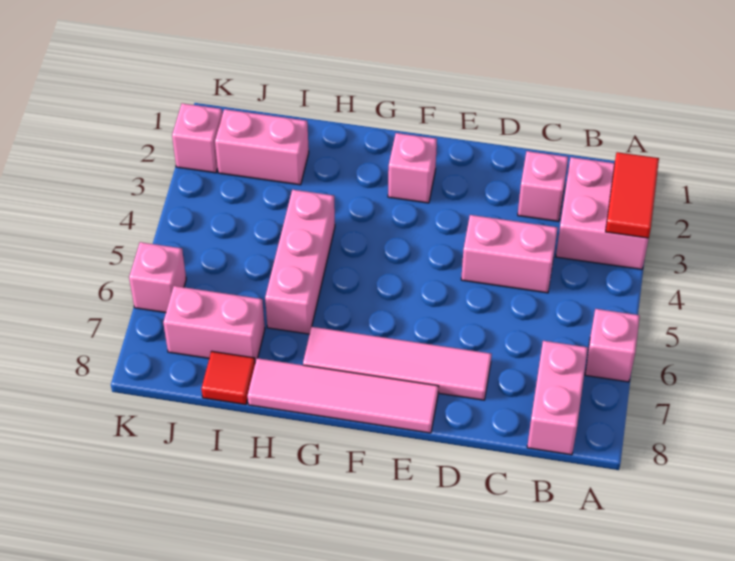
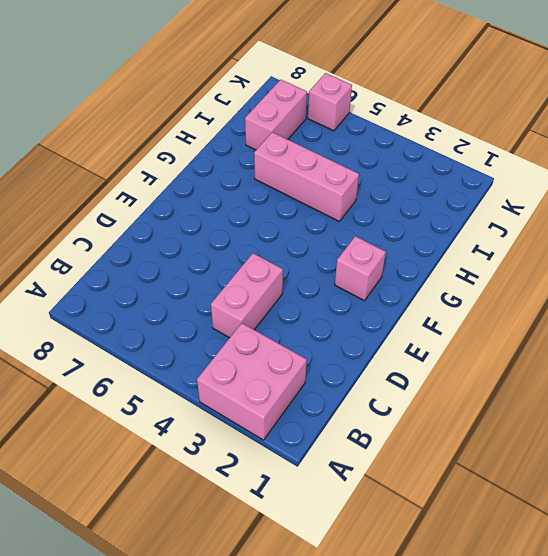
none -> pink 1x1 brick [585,309,640,382]
none -> pink 1x2 brick [527,341,588,455]
none -> pink 1x1 brick [518,151,568,221]

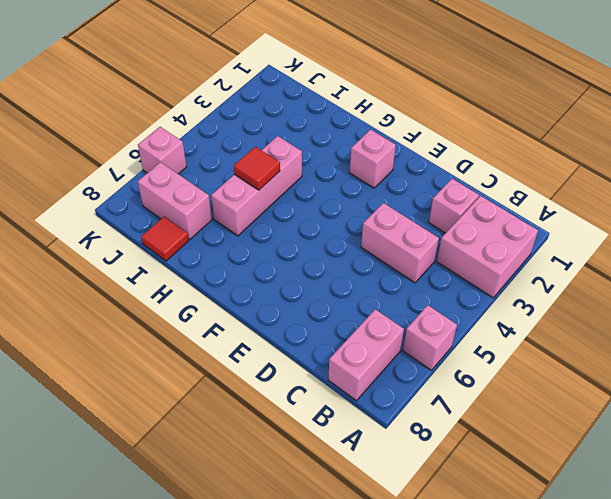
red 1x1 tile [234,147,280,190] -> none
none -> pink 1x4 tile [303,327,492,400]
none -> pink 1x4 tile [247,358,439,433]
none -> pink 1x2 brick [215,109,309,185]

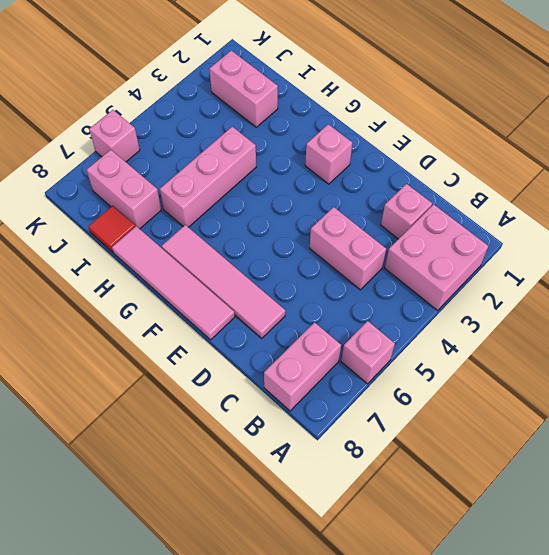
none -> pink 1x1 brick [172,103,223,173]
none -> red 1x2 tile [606,152,659,238]

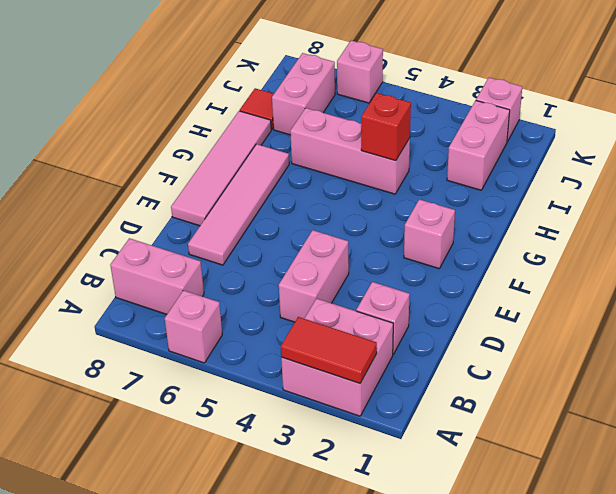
red 1x1 brick [361,93,411,161] -> none

